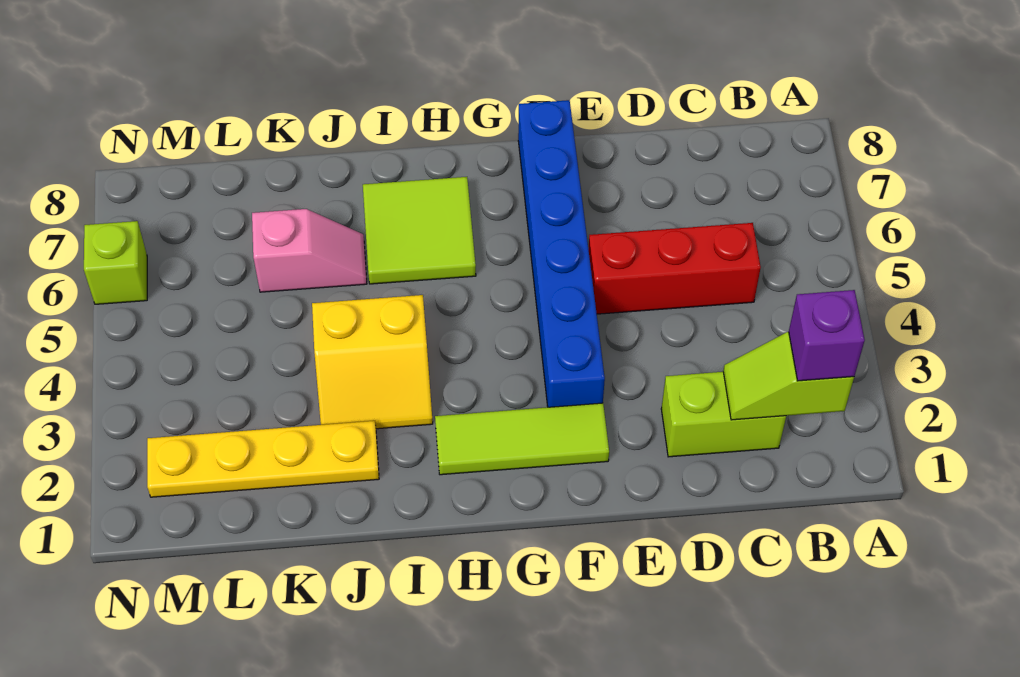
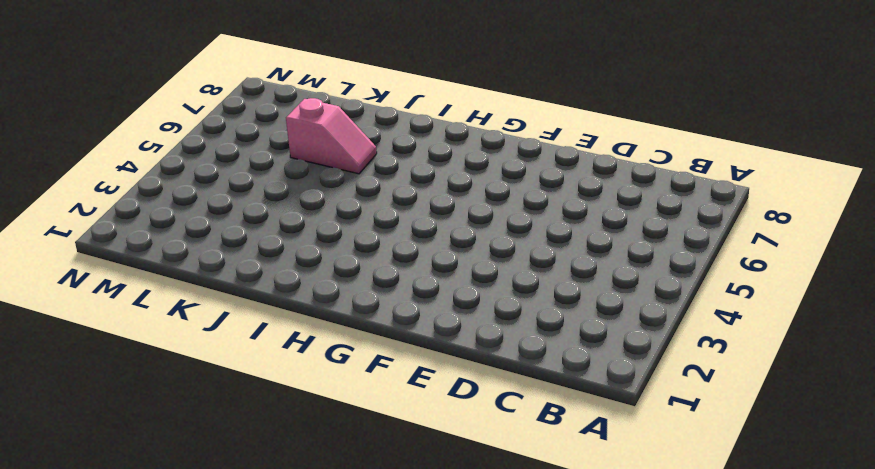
none -> lime 1x2 brick [661,372,786,457]
none -> red 1x3 brick [588,223,761,314]

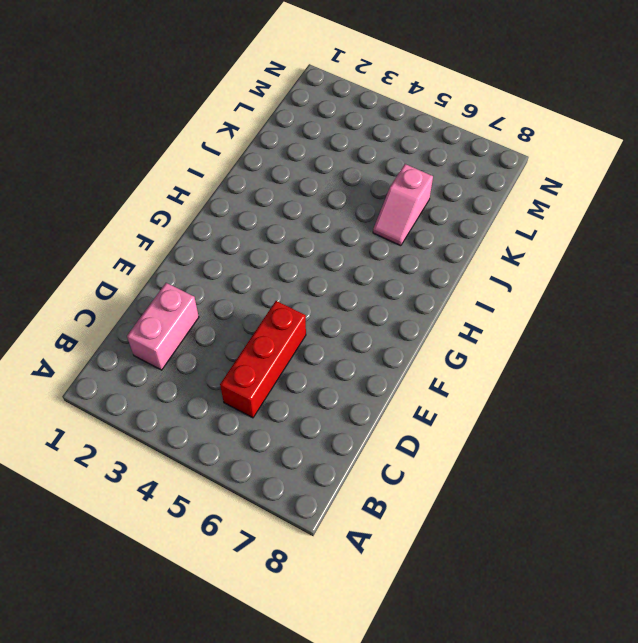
pink 1x2 brick [127,283,199,370] -> lime 1x2 brick [661,372,786,457]
none -> lime 1x3 tile [435,403,609,475]
none -> blue 1x6 brick [518,100,605,407]

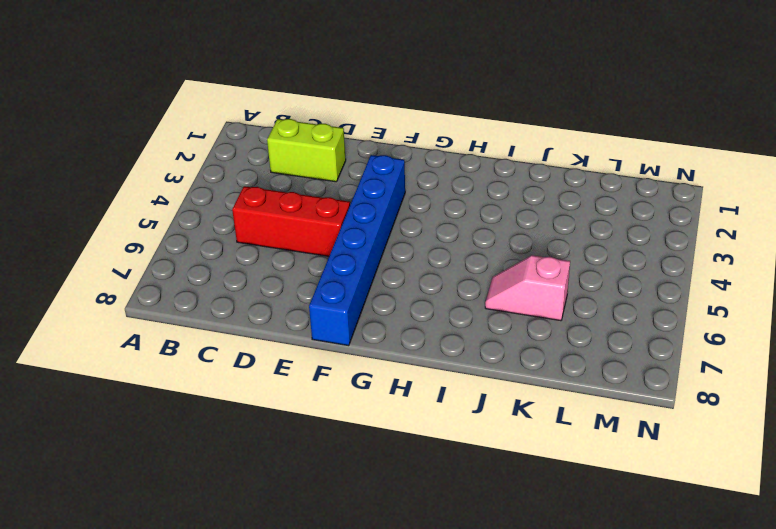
none -> lime 1x3 tile [435,403,609,475]
none -> lime 2x2 tile [363,177,476,284]

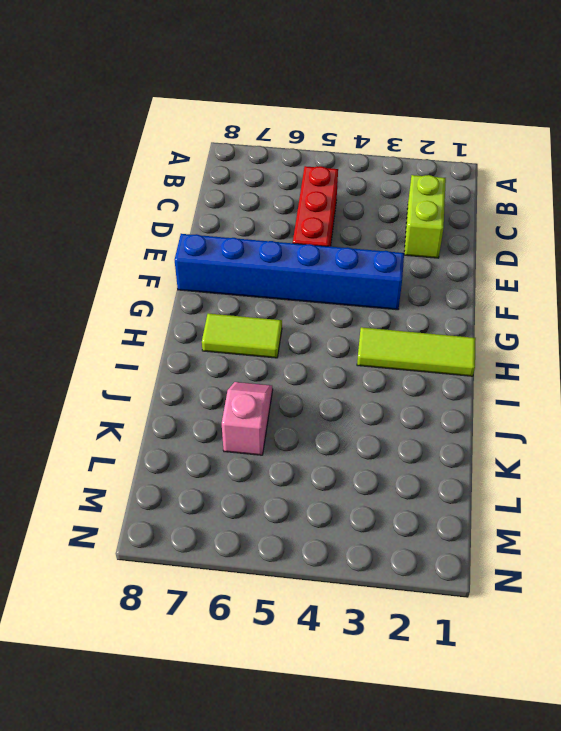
lime 1x3 tile [357,327,476,376] -> lime 1x3 tile turned to [435,403,609,475]
lime 1x2 tile [202,313,282,358] -> lime 2x2 tile [363,177,476,284]
none -> yellow 2x2 slope [312,295,433,429]
none -> yellow 1x4 plate [147,421,379,497]

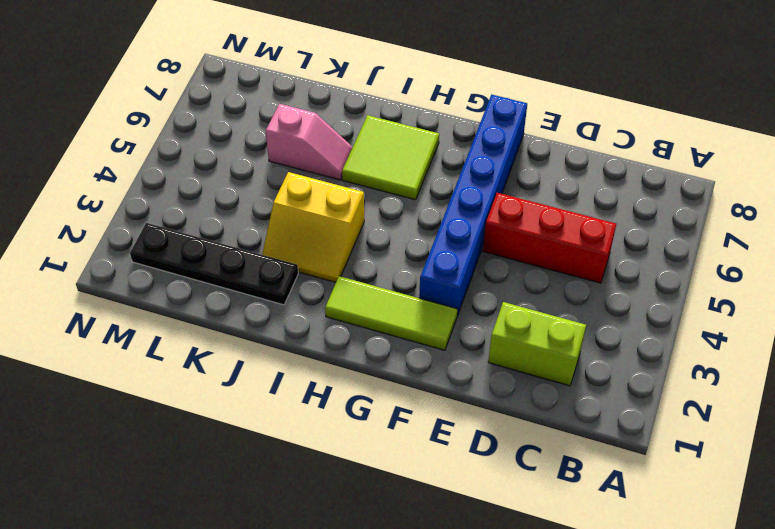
black 1x4 plate [130,223,298,305] -> yellow 1x4 plate [147,421,379,497]
none -> lime 1x1 brick [84,221,147,304]
none -> lime 1x2 slope [723,332,854,420]

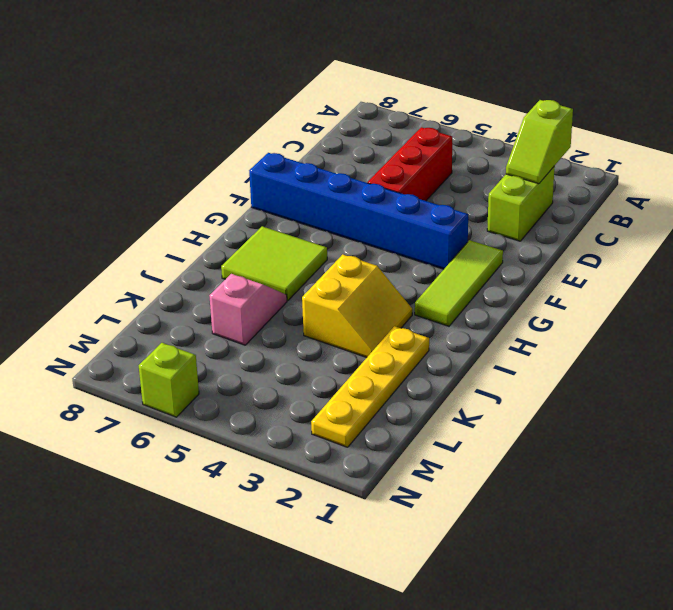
none -> purple 1x1 brick [789,290,865,381]

